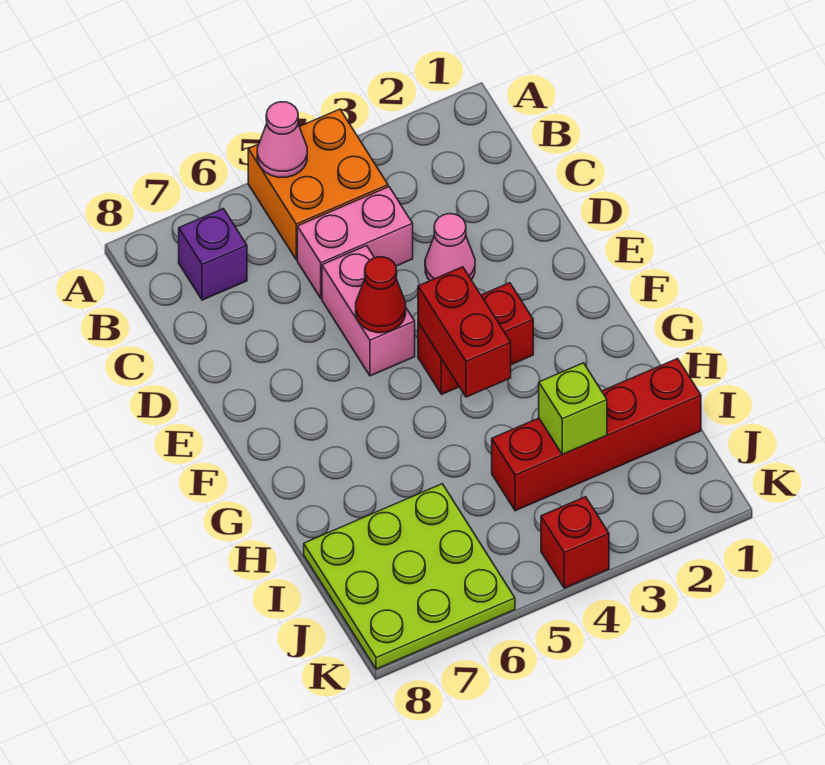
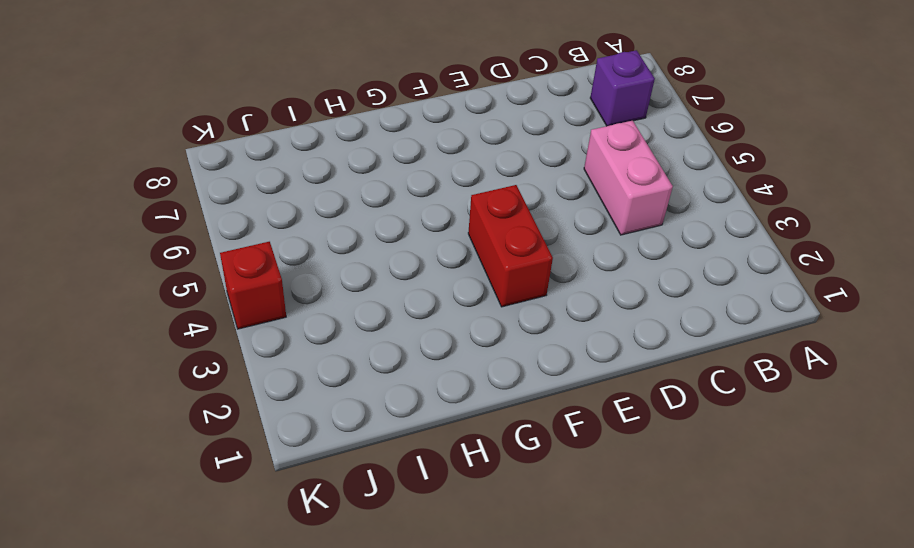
none -> orange 2x2 brick [248,109,388,260]
none -> pink 1x1 cone [425,214,475,281]
none -> pink 1x2 brick [322,246,415,376]

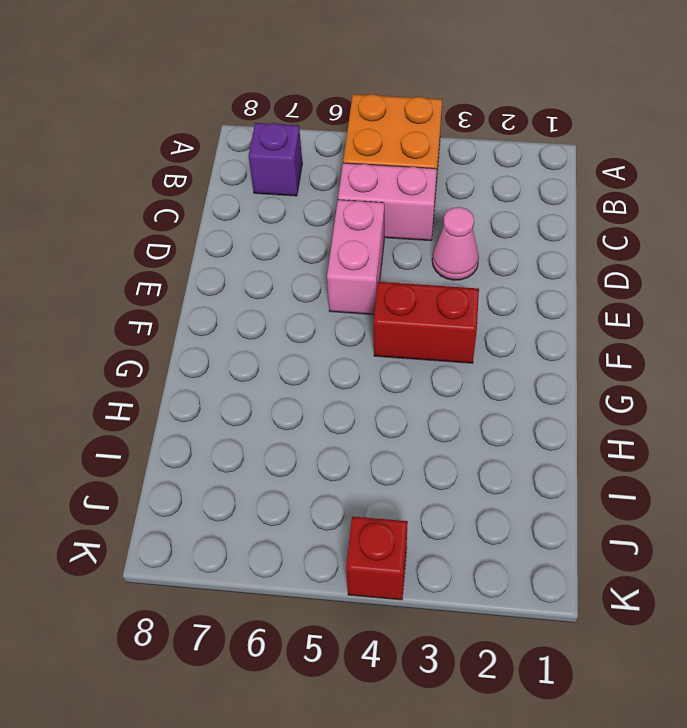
none -> red 1x4 brick [492,359,701,511]
none -> lime 3x3 plate [304,484,515,669]
none -> pink 1x1 cone [257,102,307,178]

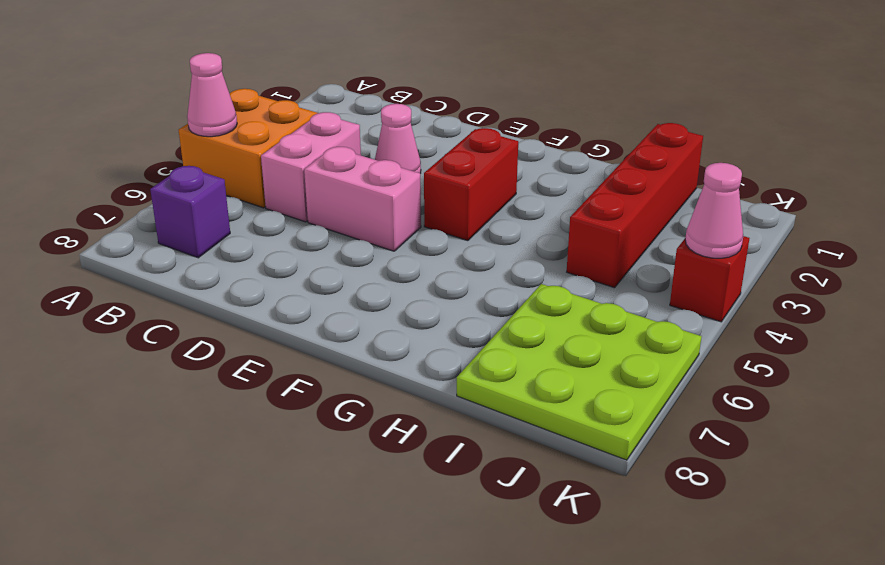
pink 1x1 cone [685,163,743,258] -> none
none -> red 1x1 cone [356,257,406,333]
none -> red 1x2 brick [418,267,511,397]
none -> lime 1x1 brick [539,363,607,454]

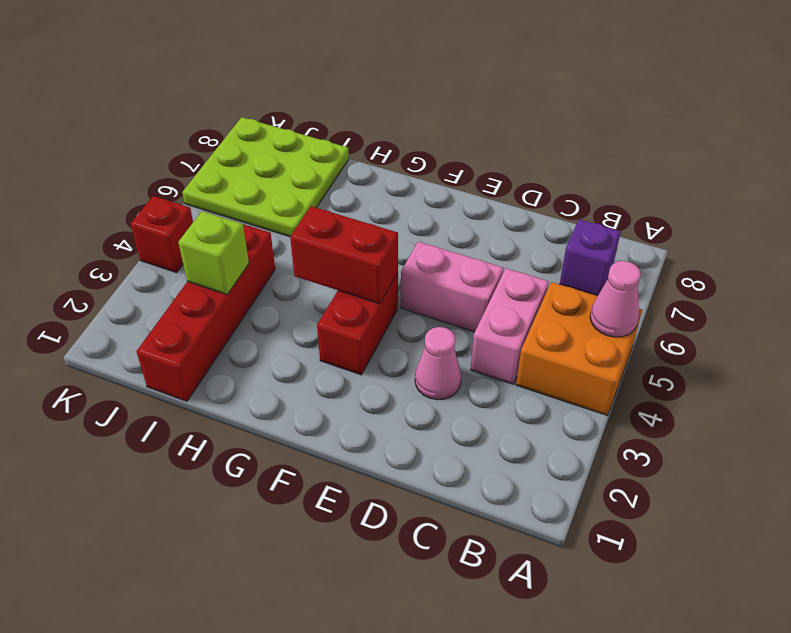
none -> red 1x1 cone [356,257,406,333]

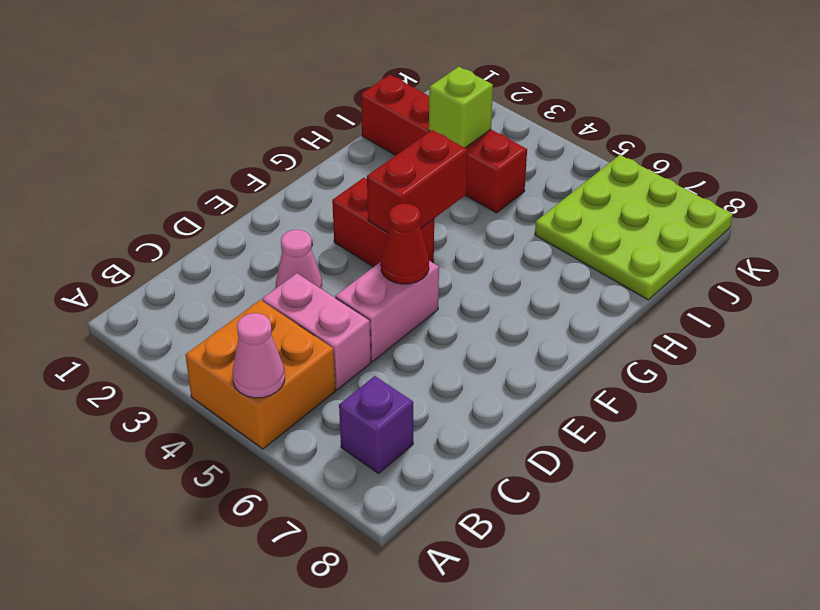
none -> red 1x1 brick [541,497,609,588]

